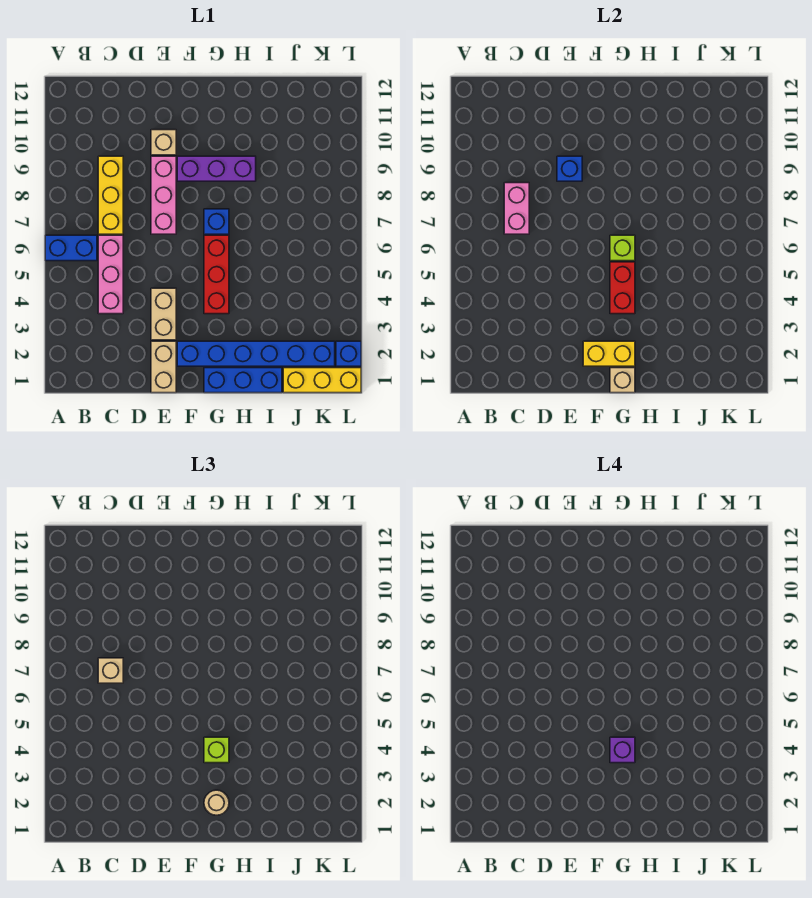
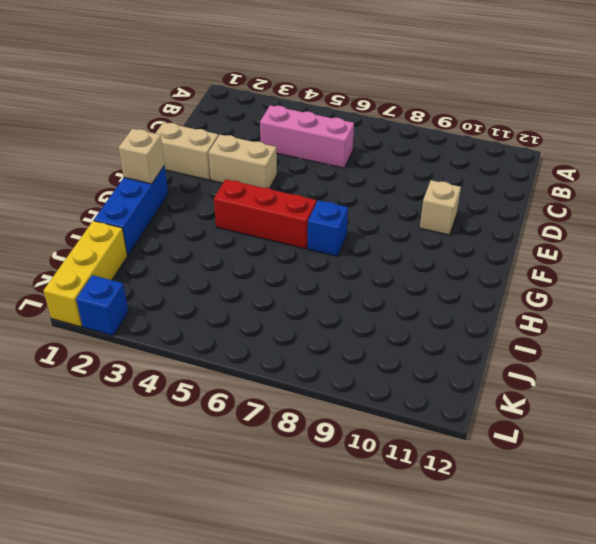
none -> blue 1x2 brick [45,235,97,261]
none -> yellow 1x3 brick [98,156,123,234]
none -> pink 1x3 brick [151,156,176,234]

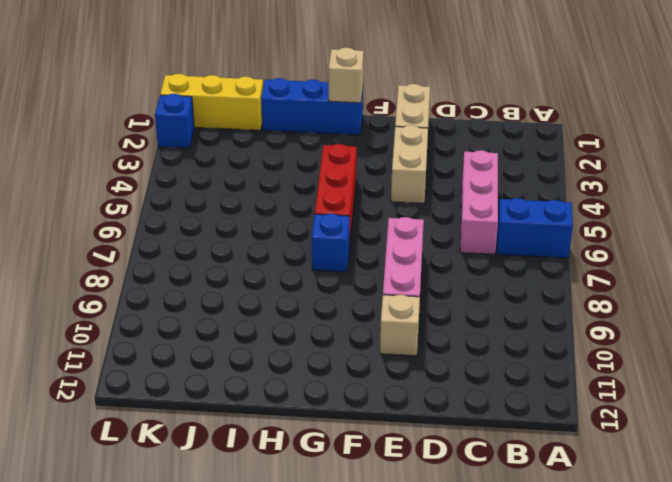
none -> yellow 1x3 brick [98,156,123,234]
none -> blue 1x6 brick [177,341,335,366]
none -> purple 1x3 brick [177,156,256,181]

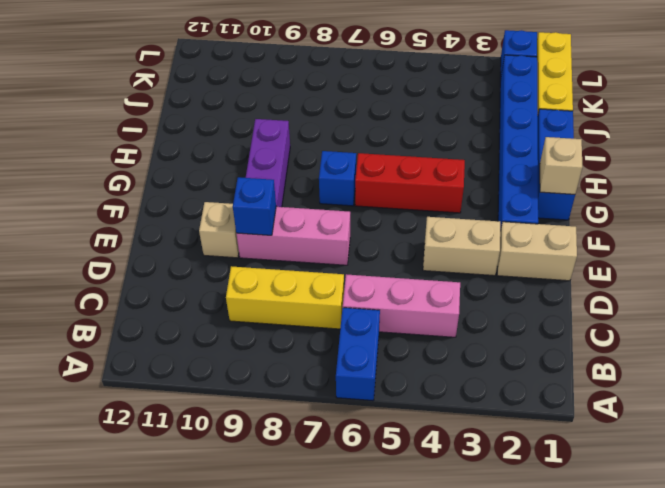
none -> pink 1x2 brick [504,183,529,234]
none -> yellow 1x2 brick [583,341,635,366]
none -> red 1x2 brick [610,262,635,314]

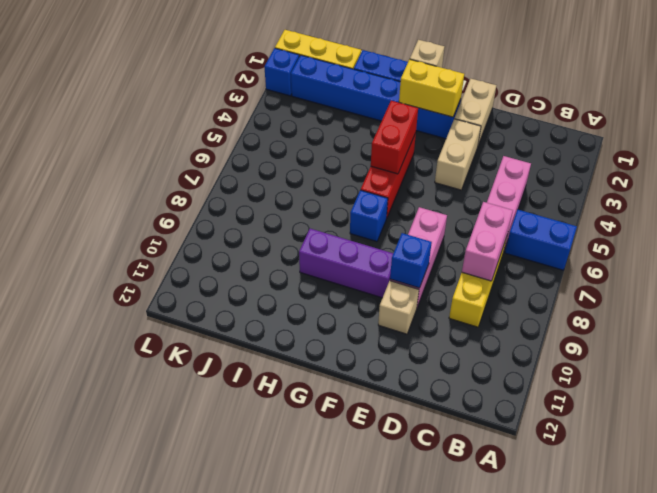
none -> lime 1x1 brick [610,235,635,261]
none -> tan 1x1 brick [98,658,123,683]
none -> tan 1x1 round brick [204,790,229,815]

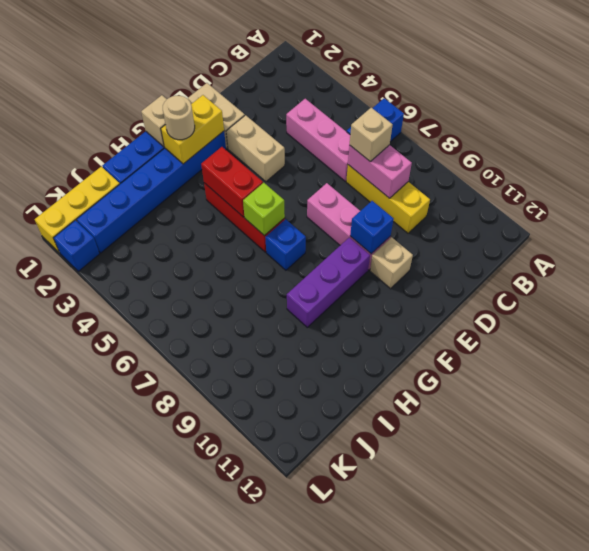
none -> lime 1x1 brick [204,737,229,763]
none -> purple 1x1 brick [610,737,635,763]

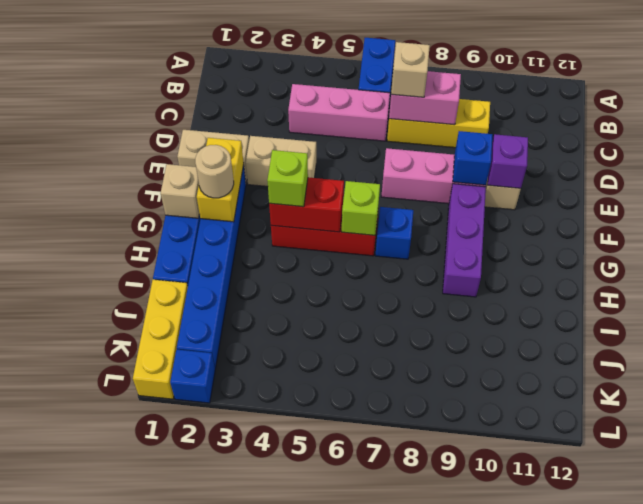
purple 1x1 brick [488,134,528,188] -> purple 1x1 brick moved to [610,737,635,763]

